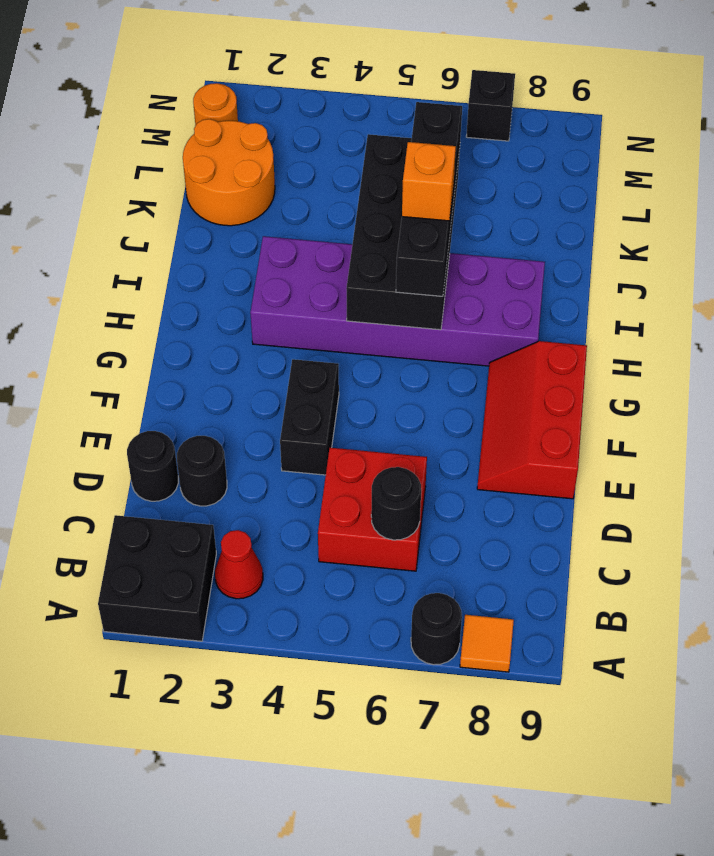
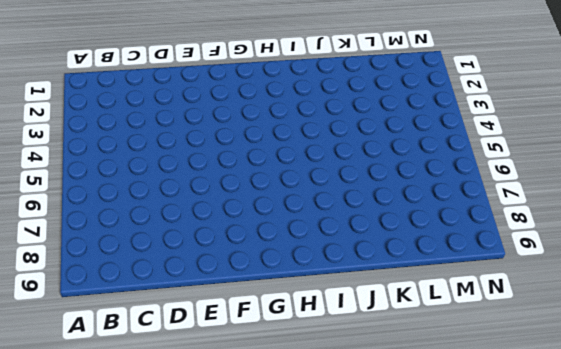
none -> black 2x2 brick [98,515,216,641]
none -> black 1x1 round brick [411,593,462,665]
none -> orange 1x1 tile [460,615,514,672]

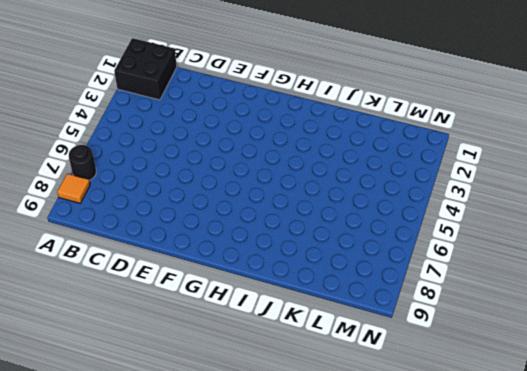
none -> red 1x1 cone [215,530,263,599]
none -> red 2x2 brick [318,448,427,571]
none -> black 1x1 round brick [127,431,178,501]

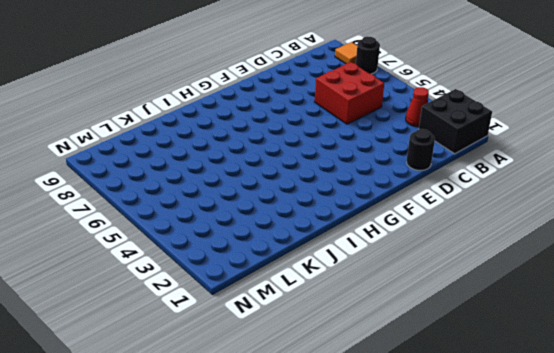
none -> black 1x1 round brick [177,436,227,506]
none -> black 1x2 brick [280,359,339,475]
none -> red 2x3 slope [477,341,587,499]

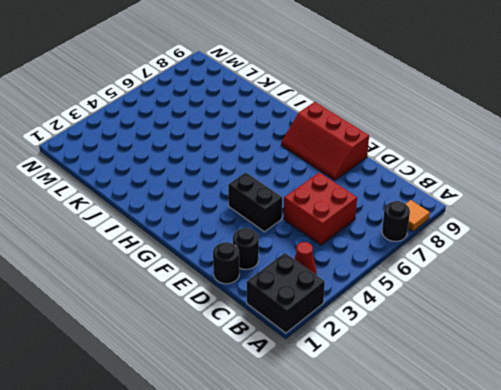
none -> purple 2x6 brick [250,236,545,366]
none -> orange 2x2 round brick [183,119,275,226]
none -> orange 1x1 round brick [193,83,238,126]

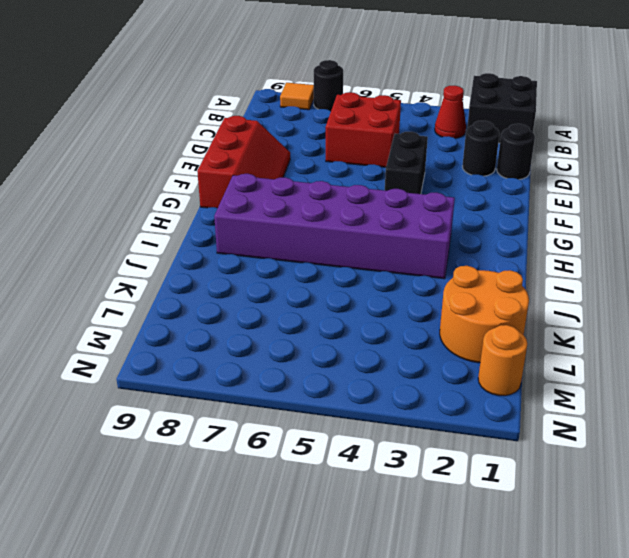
none -> black 1x1 brick [466,70,515,141]
none -> black 1x1 round brick [371,467,421,540]
none -> black 2x4 brick [346,134,460,330]

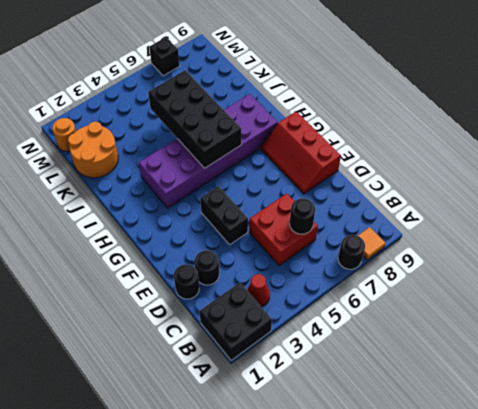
none -> black 1x4 brick [396,102,462,296]
none -> orange 1x1 brick [402,142,456,221]

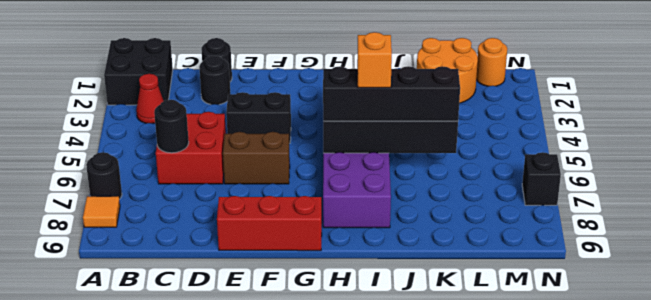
brown 1x2 brick [223,132,290,184] -> none

